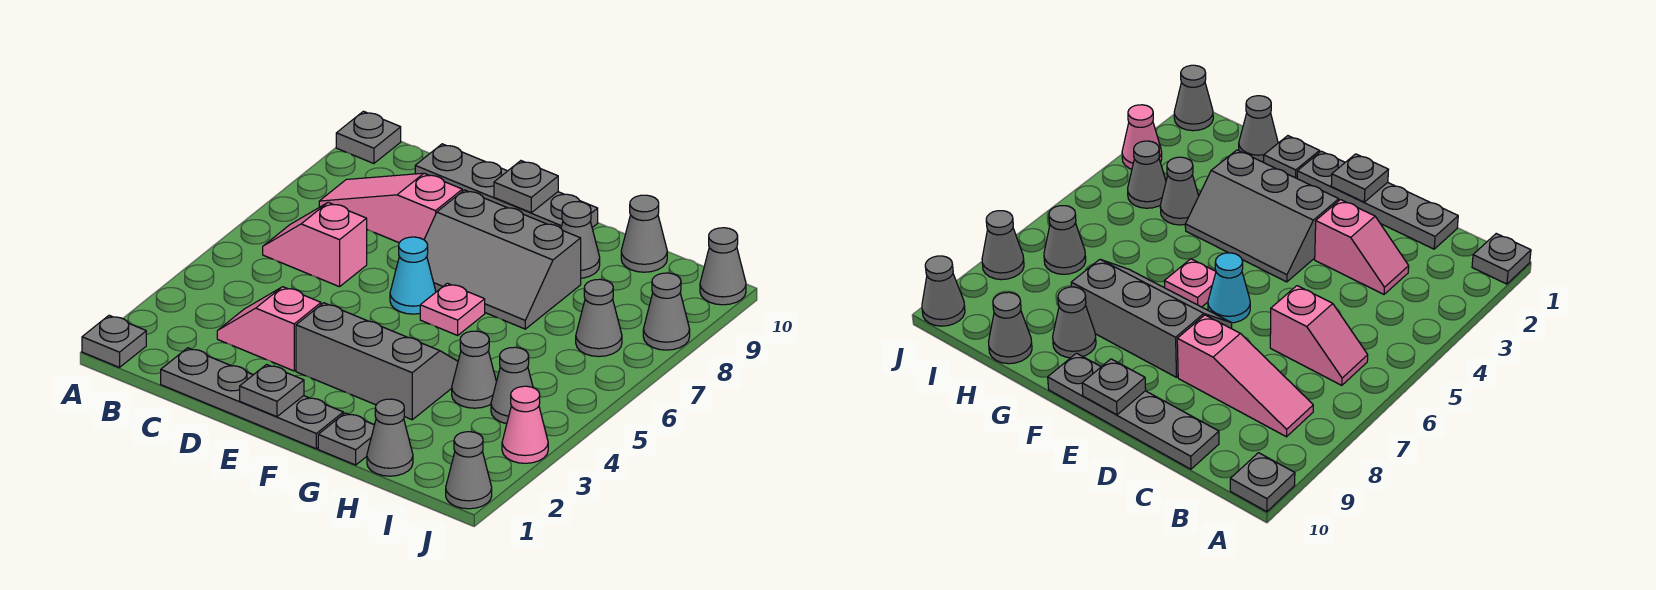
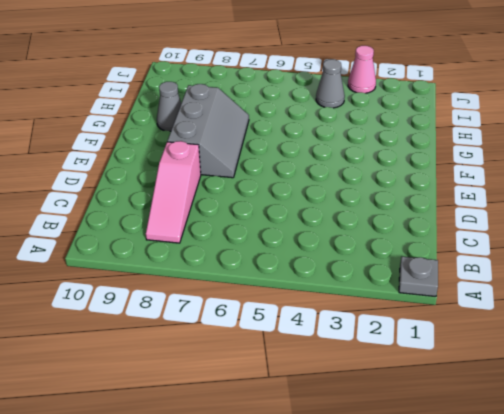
none -> grey 1x1 plate [336,111,401,164]
none -> pink 1x2 slope [263,202,367,287]
none -> grey 1x4 plate [161,348,343,449]

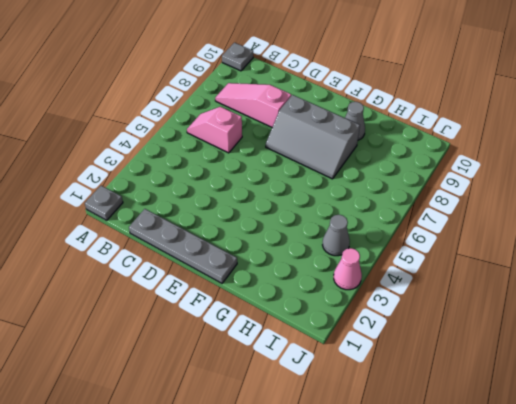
none -> pink 1x2 slope [217,287,321,371]
none -> grey 1x4 plate [415,144,598,228]
none -> grey 2x3 slope [296,303,458,420]

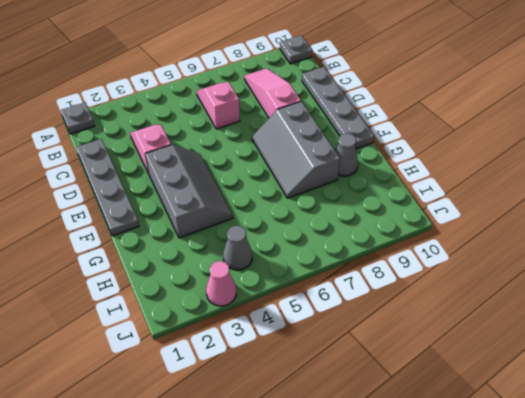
none -> cyan 1x1 cone [390,237,436,314]
none -> pink 1x1 plate [420,283,485,335]
none -> grey 1x1 plate [318,413,374,465]

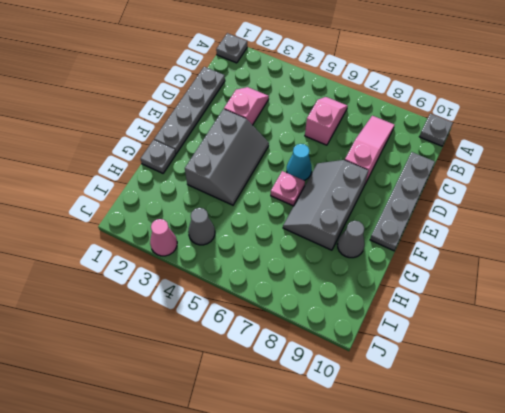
none -> grey 1x1 cone [367,399,413,476]
none -> grey 1x1 cone [452,331,496,408]
none -> grey 1x1 cone [621,195,667,272]

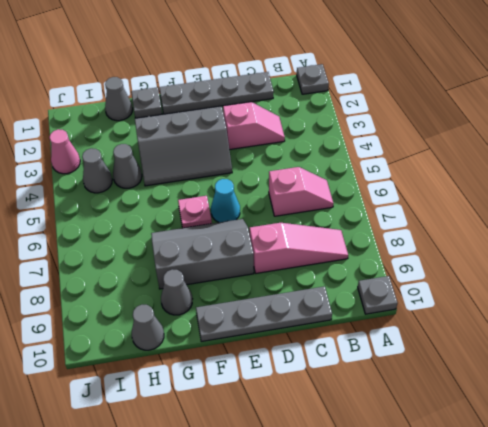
none -> grey 1x1 cone [576,279,622,357]
none -> grey 1x1 cone [446,432,492,509]
none -> grey 1x1 cone [643,273,690,350]

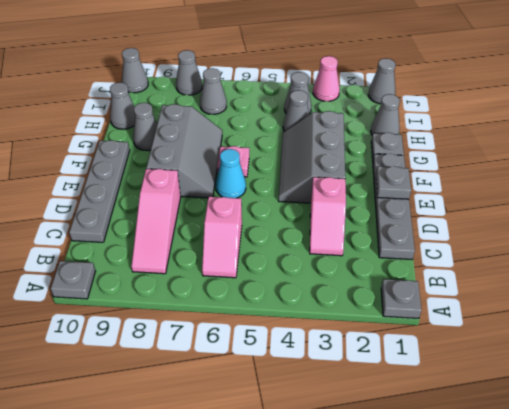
none -> grey 1x1 plate [494,161,558,213]

